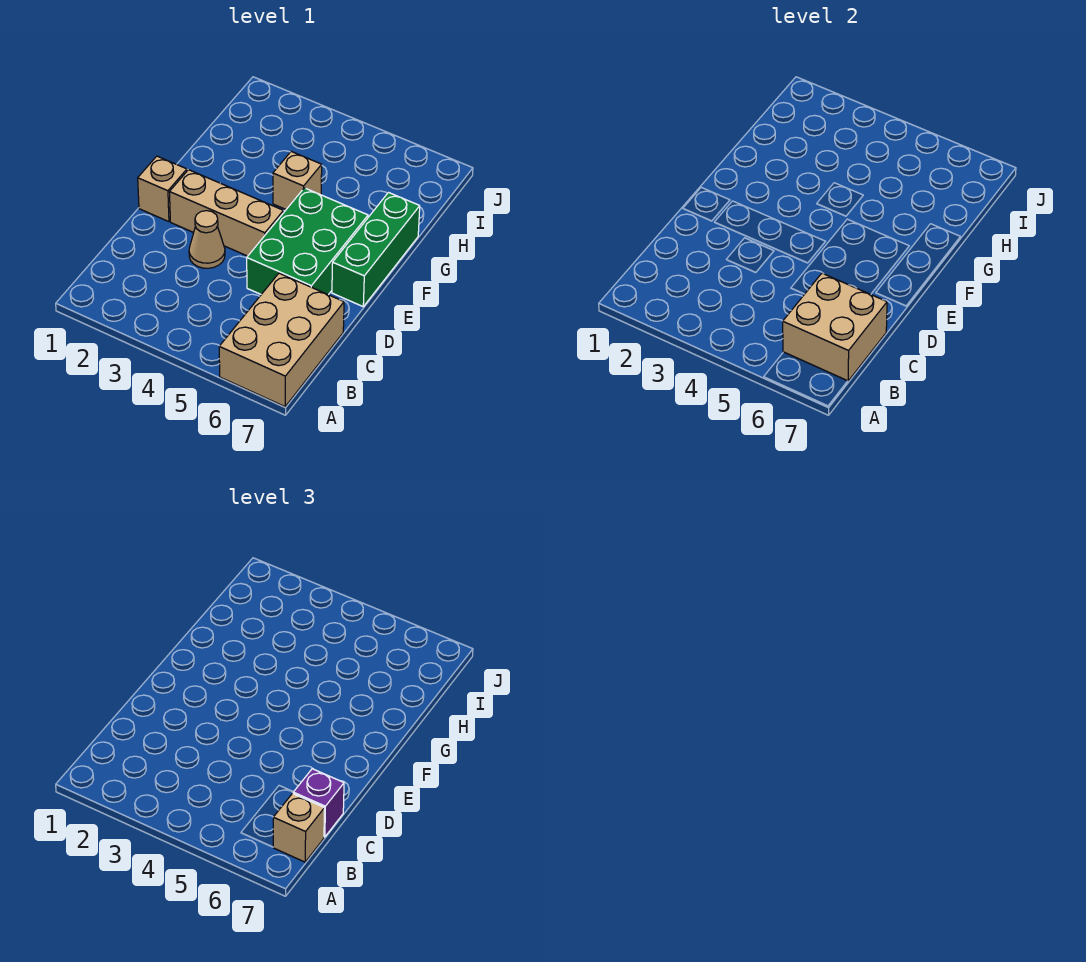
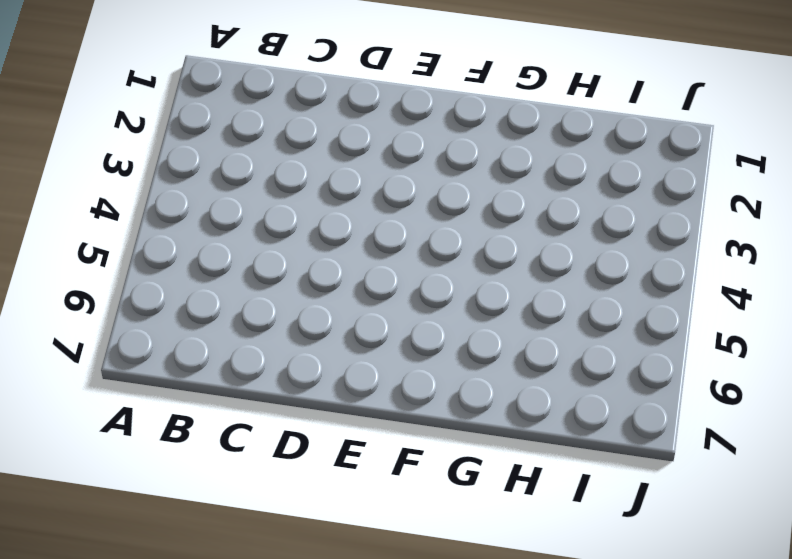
none -> tan 2x3 brick [219,273,344,407]
none -> tan 1x1 cone [189,211,225,268]

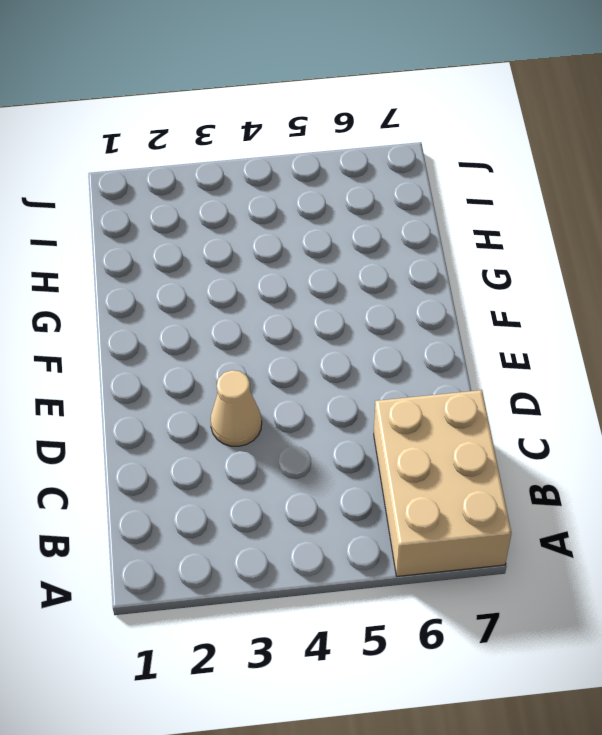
none -> green 2x3 brick [247,188,368,295]
none -> tan 1x1 brick [138,156,187,222]

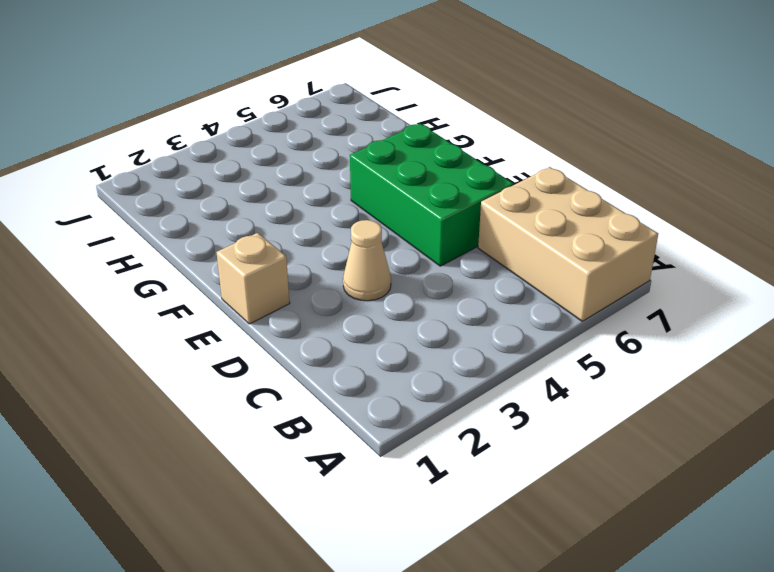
none -> tan 1x3 brick [170,170,283,256]
none -> green 1x3 brick [332,193,420,306]

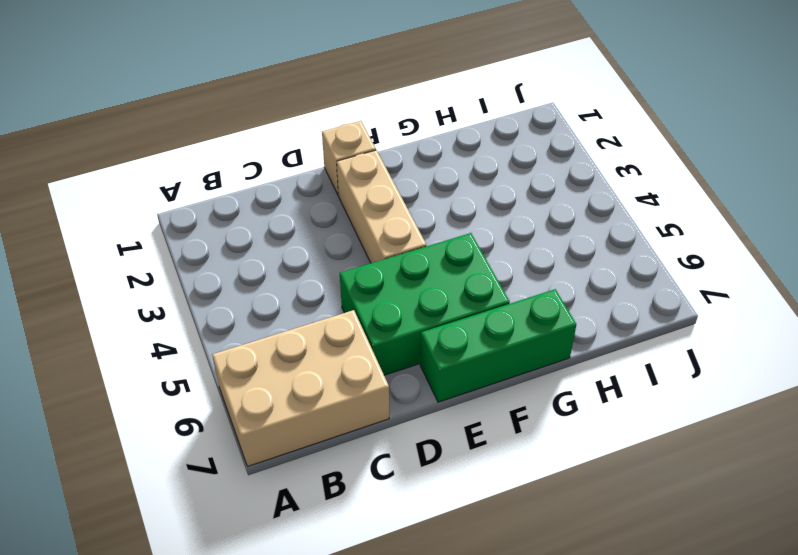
none -> tan 1x1 cone [189,211,225,268]
none -> tan 1x1 brick [273,152,322,209]

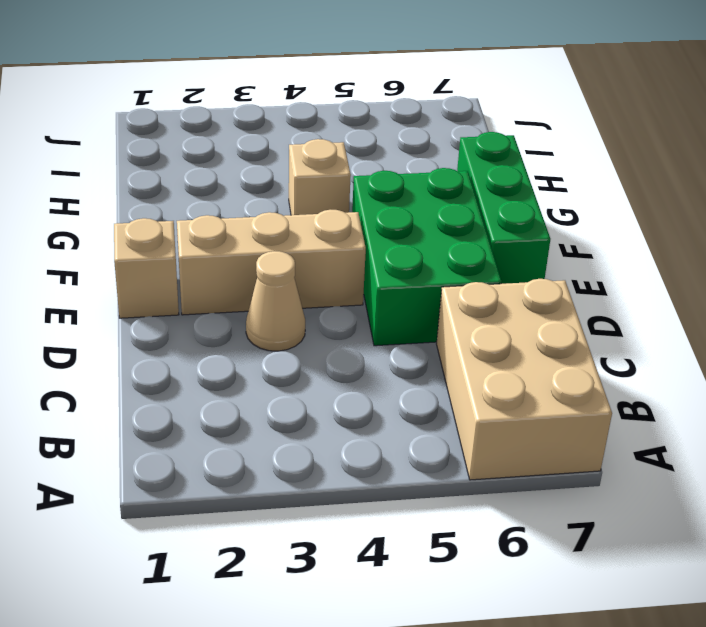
none -> tan 2x2 brick [783,273,887,381]
none -> tan 1x1 brick [273,794,325,862]

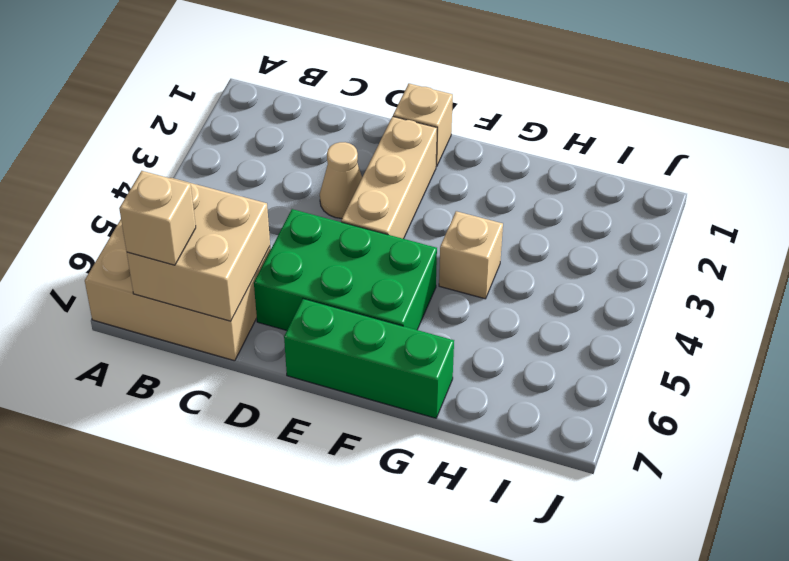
none -> purple 1x1 brick [293,769,344,837]

